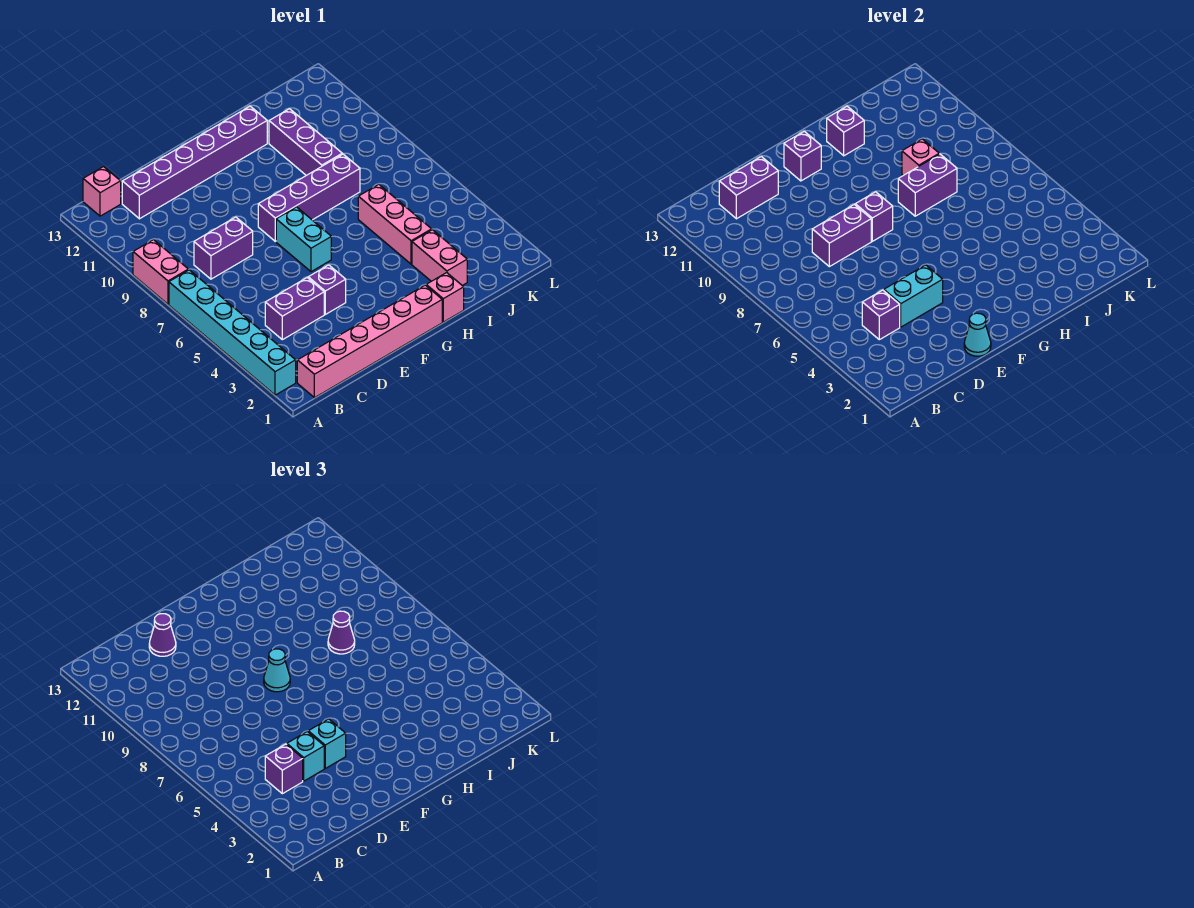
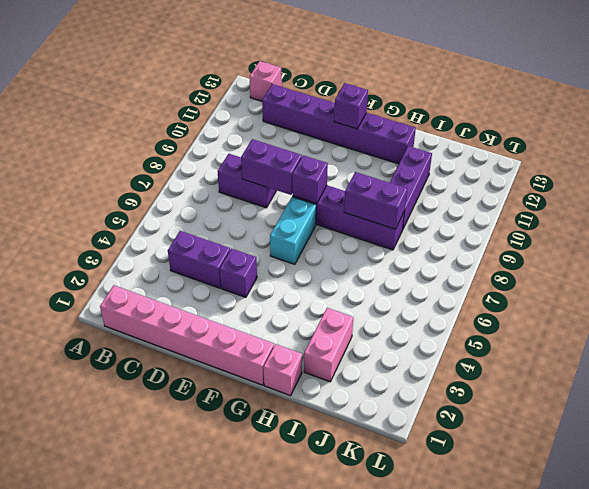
none -> cyan 1x6 brick [169,270,296,395]
none -> pink 1x2 brick [133,240,188,304]
none -> pink 1x3 brick [358,184,432,264]
none -> purple 1x1 brick [862,290,900,340]

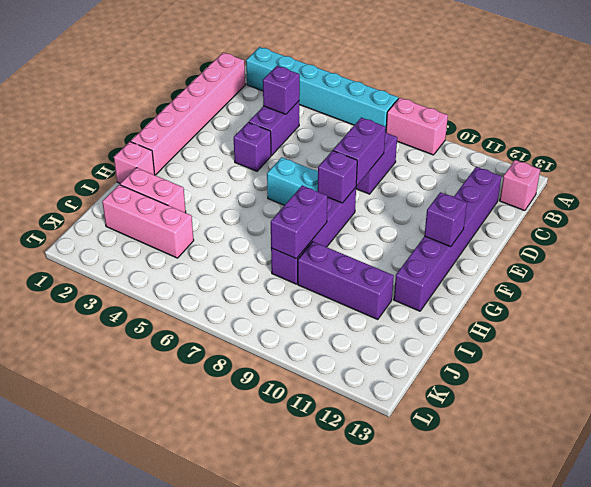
pink 1x3 brick [102,185,194,258] -> pink 1x3 brick moved to [358,184,432,264]
none -> purple 1x2 brick [719,157,778,219]
none -> cyan 1x2 brick [884,265,943,327]
none -> cyan 1x1 cone [964,313,991,356]
none -> purple 1x1 brick [827,106,864,156]

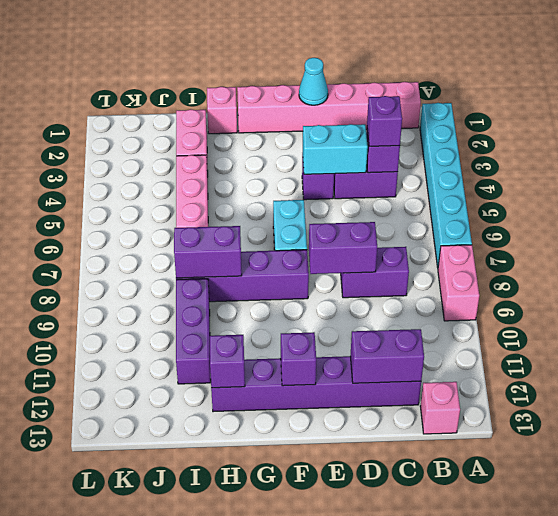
none -> purple 1x1 brick [855,192,893,241]
none -> pink 1x1 brick [902,139,939,175]
none -> cyan 1x1 brick [287,732,324,781]
none -> purple 1x1 cone [149,614,176,656]

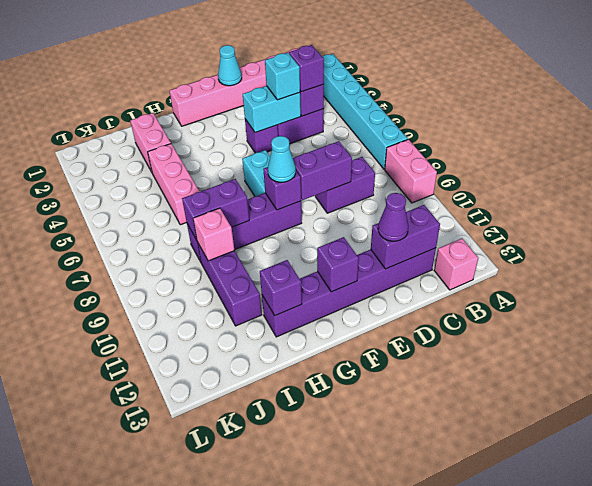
none -> pink 1x1 brick [426,273,464,322]
none -> cyan 1x1 brick [308,719,346,768]
none -> purple 1x1 cone [328,611,355,654]

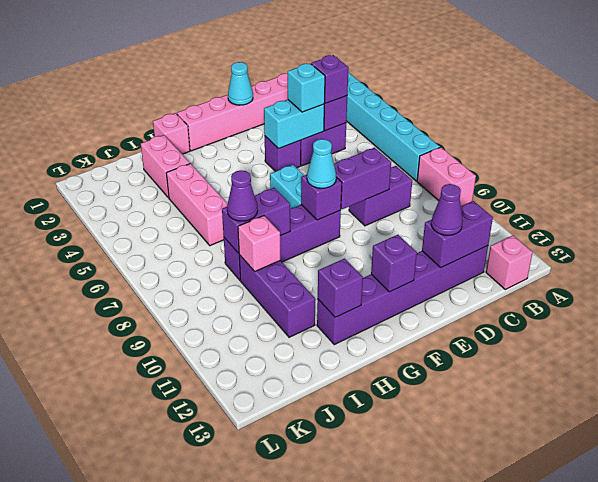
none -> cyan 1x1 brick [308,719,346,768]

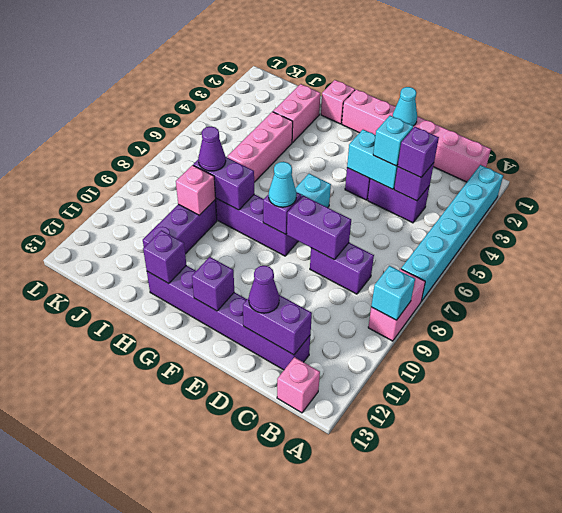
cyan 1x1 brick [371,266,415,320] -> cyan 1x1 brick moved to [308,719,346,768]

